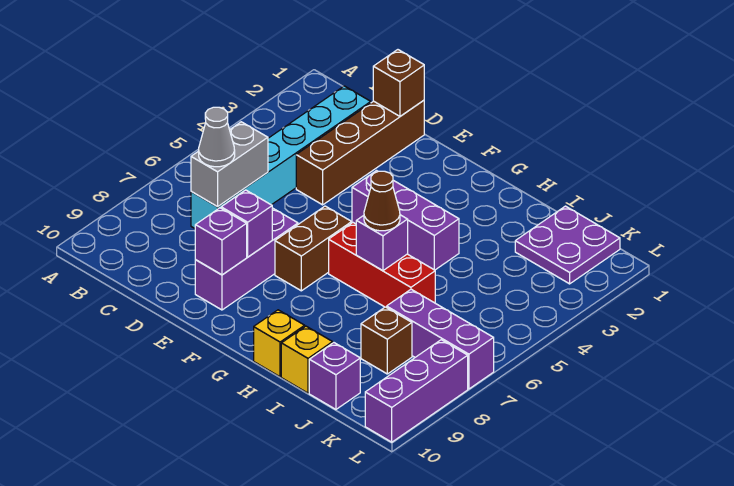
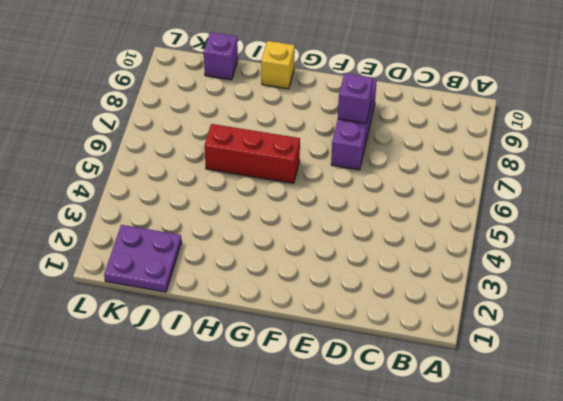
none -> cyan 1x6 brick [191,86,371,228]
none -> brown 1x4 brick [296,100,424,205]
none -> purple 1x3 brick [352,171,459,270]

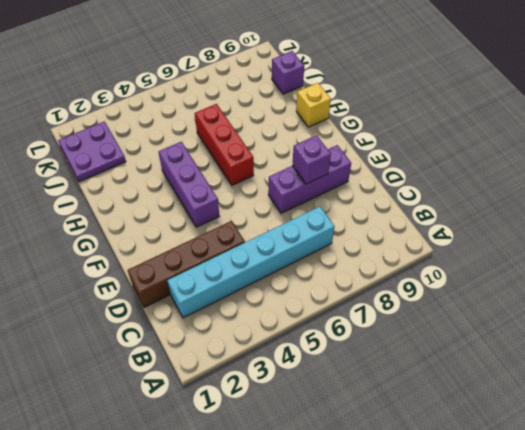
none -> brown 1x2 brick [275,206,352,291]
none -> yellow 1x1 brick [281,326,333,393]
none -> purple 1x3 brick [387,289,494,389]

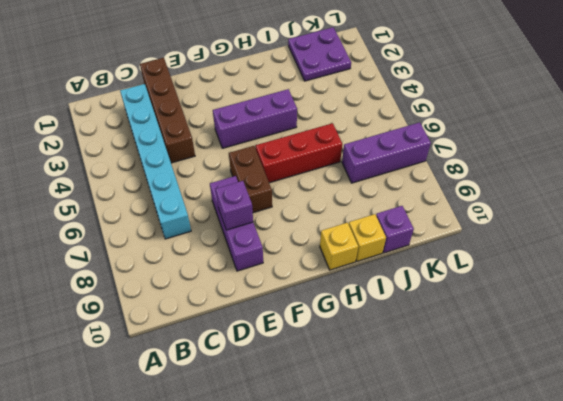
none -> brown 1x1 brick [361,307,412,374]
none -> purple 1x3 brick [365,340,468,442]
none -> grey 1x2 brick [191,122,268,206]

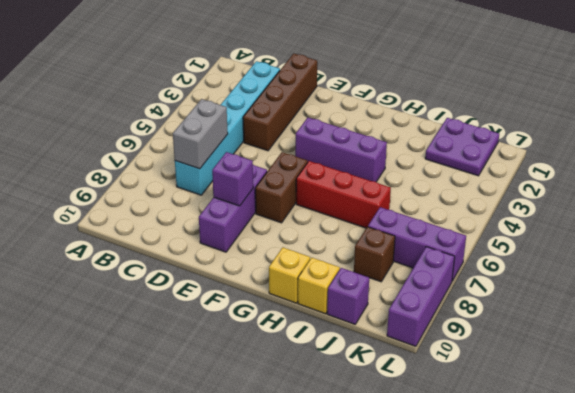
none -> brown 1x1 brick [373,50,424,116]
none -> purple 1x1 brick [195,208,247,275]
none -> purple 1x1 brick [356,215,408,270]

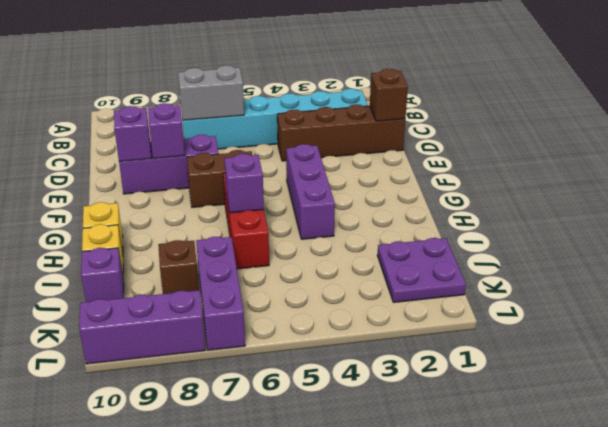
none -> grey 1x1 cone [199,107,235,167]
none -> brown 1x1 cone [364,171,400,231]

